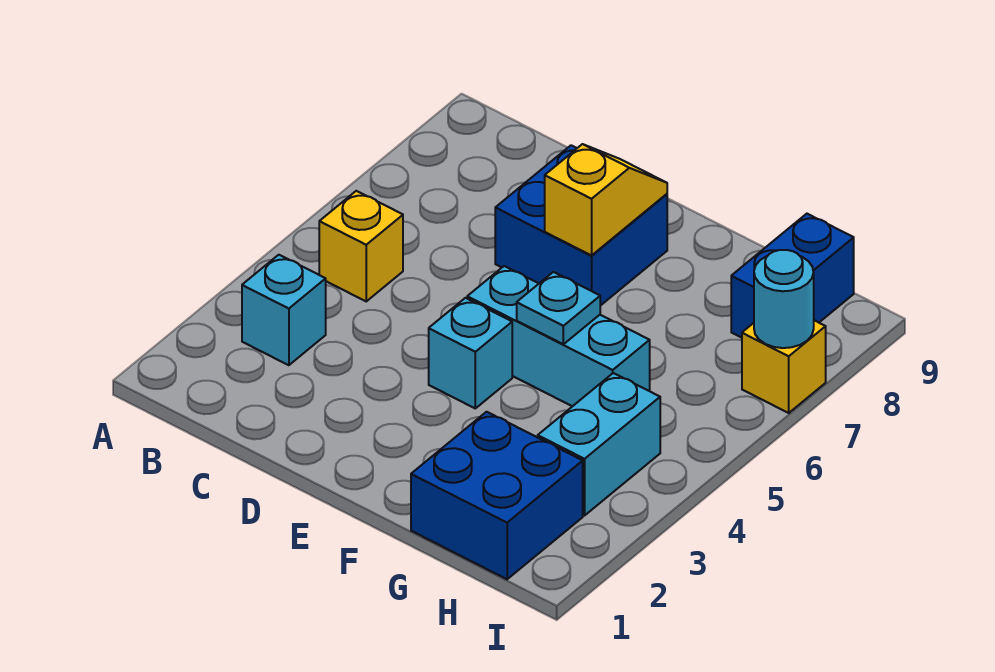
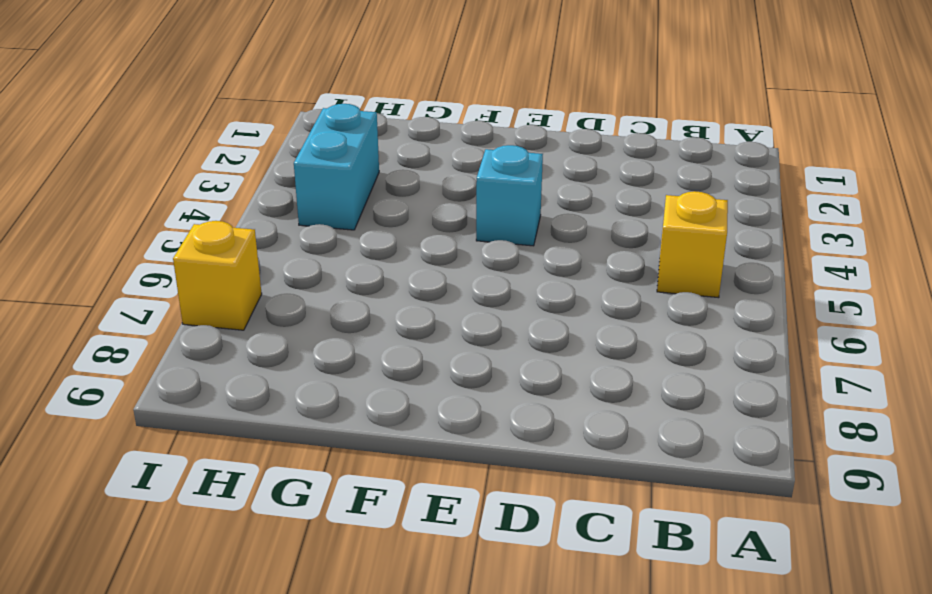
none -> cyan 1x1 brick [242,255,326,365]
none -> blue 2x2 brick [495,145,667,306]
none -> cyan 1x3 brick [467,266,650,406]

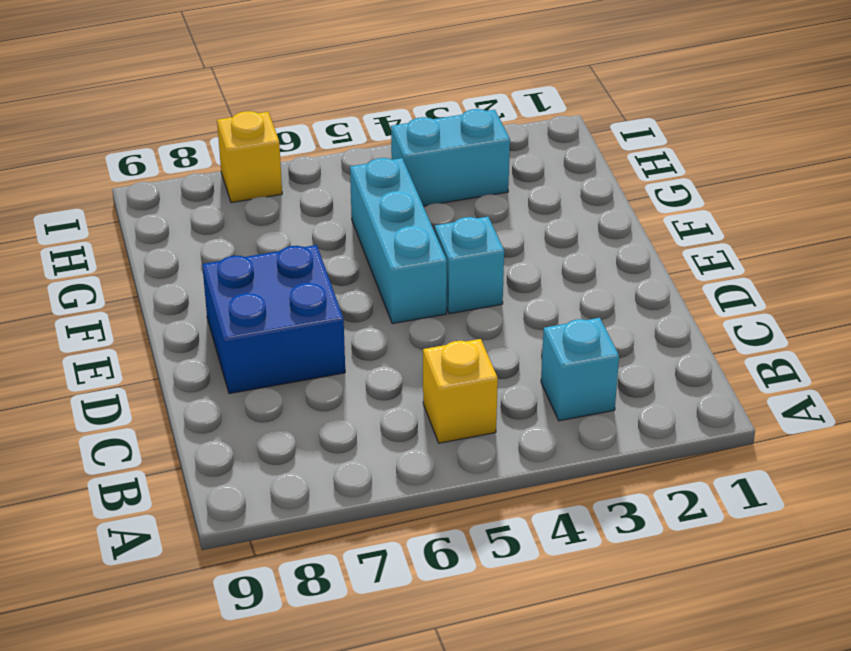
none -> blue 2x2 brick [411,412,583,579]
none -> blue 1x2 brick [731,214,854,338]
none -> yellow 1x2 slope [545,144,667,255]

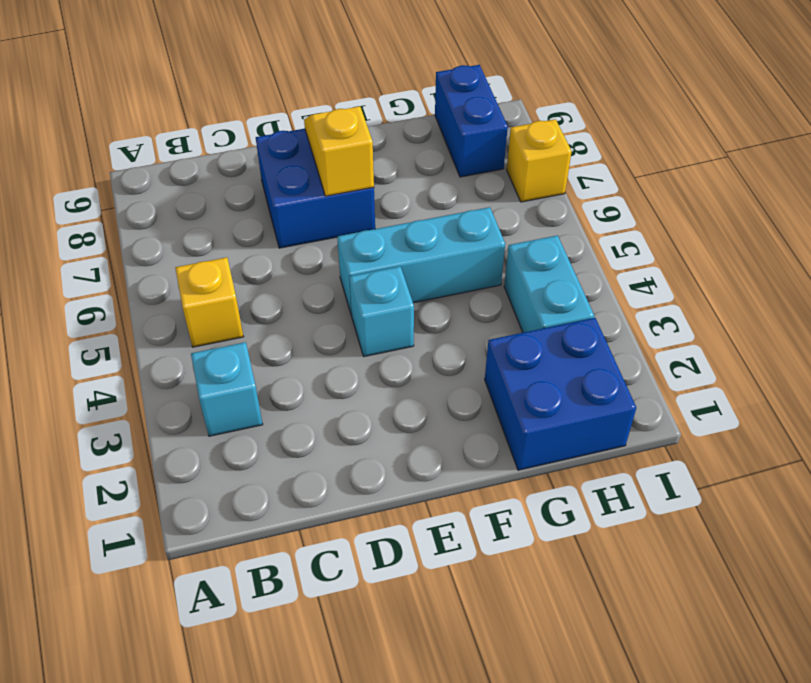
none -> cyan 1x1 plate [517,272,600,344]
none -> cyan 1x1 round brick [754,250,814,348]

